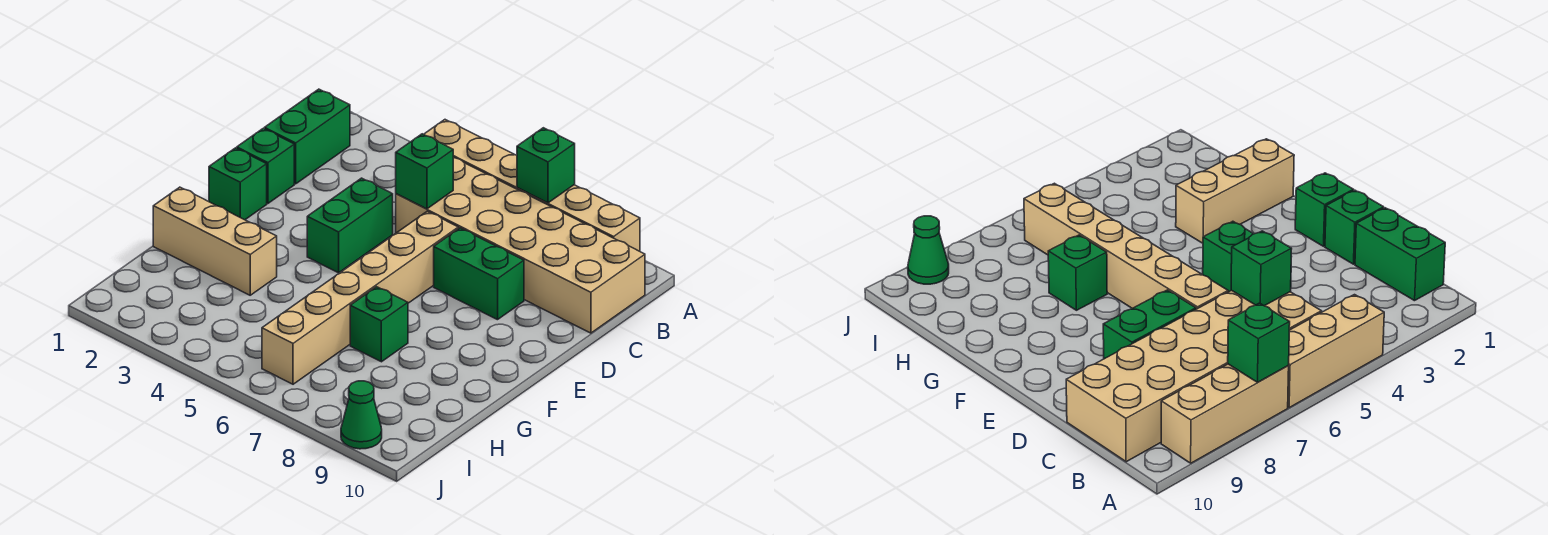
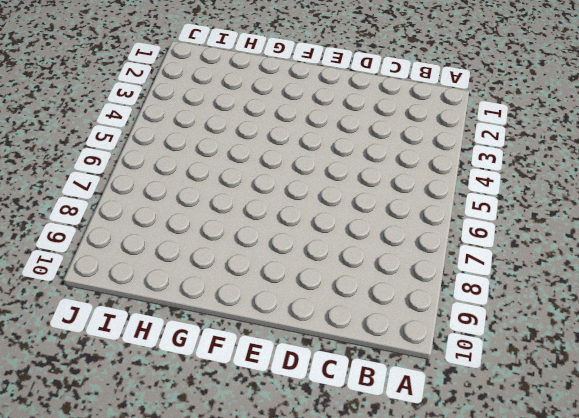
none -> tan 1x3 brick [424,120,517,189]
none -> tan 1x3 brick [517,185,640,251]
none -> green 1x2 brick [265,89,350,184]

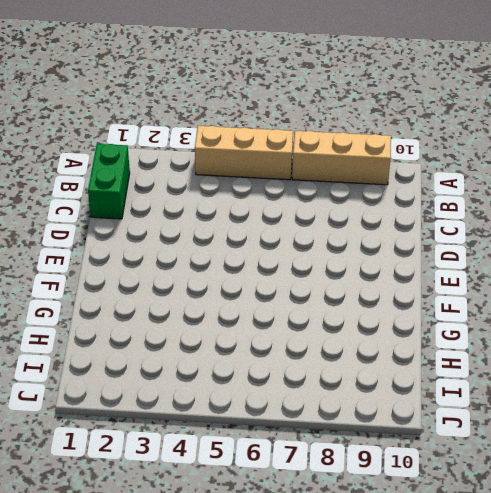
none -> tan 2x6 brick [396,157,645,333]
none -> green 1x1 brick [237,128,294,203]
none -> green 1x2 brick [307,178,393,273]

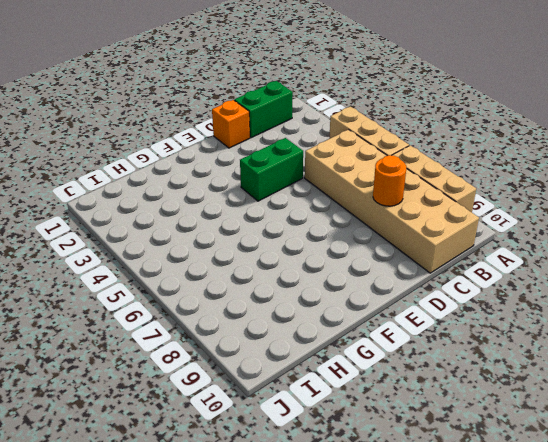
orange 1x1 round brick [373,155,406,206] -> none
orange 1x1 brick [212,100,250,148] -> green 1x1 brick [237,128,294,203]
none -> tan 1x6 brick [262,211,458,384]
none -> green 1x2 brick [434,228,524,320]
none -> green 1x1 brick [209,148,267,220]

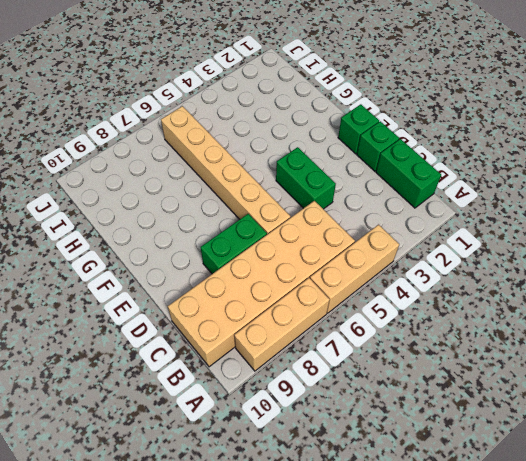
none -> tan 1x3 brick [153,187,277,295]
none -> green 1x1 brick [350,287,408,362]
none -> green 1x1 cone [341,381,382,449]

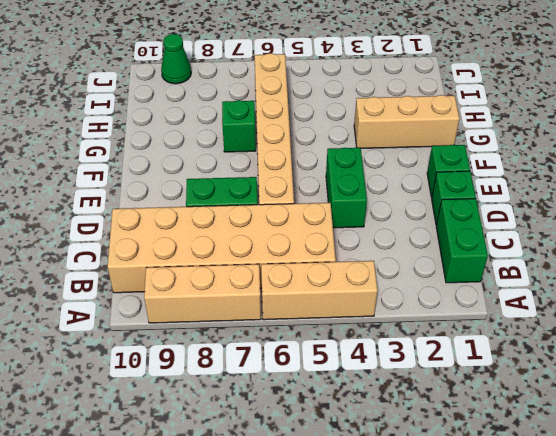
none -> green 1x1 brick [517,128,575,203]
none -> green 1x1 brick [396,134,453,209]

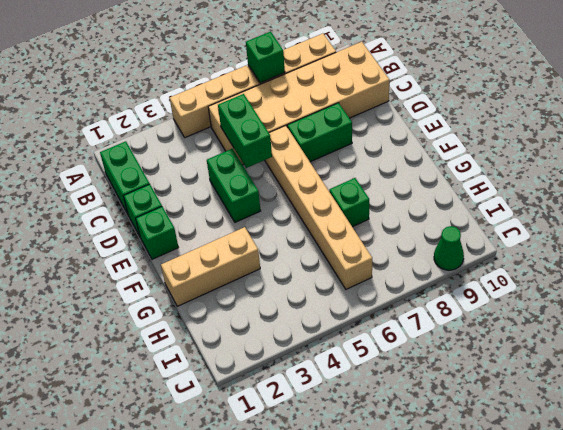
green 1x2 brick [218,94,272,168] -> green 1x1 brick [396,134,453,209]

